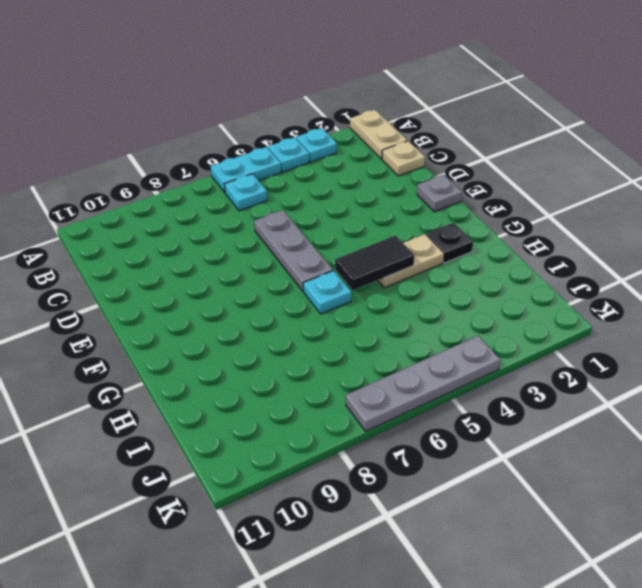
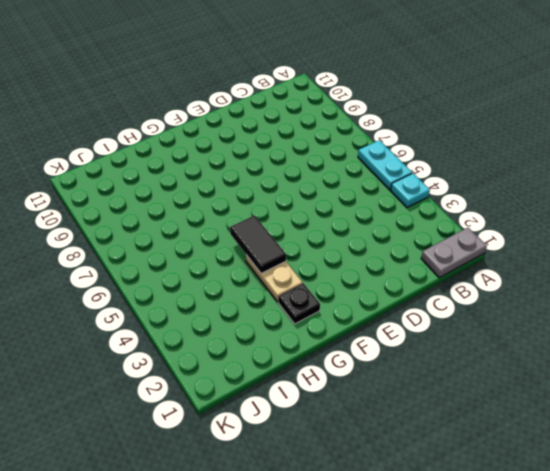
grey 1x2 plate [421,228,487,278] -> tan 1x2 plate [350,110,407,159]
none -> cyan 1x1 plate [296,128,337,162]
none -> cyan 1x1 plate [224,174,267,211]
none -> tan 1x1 plate [382,141,425,176]

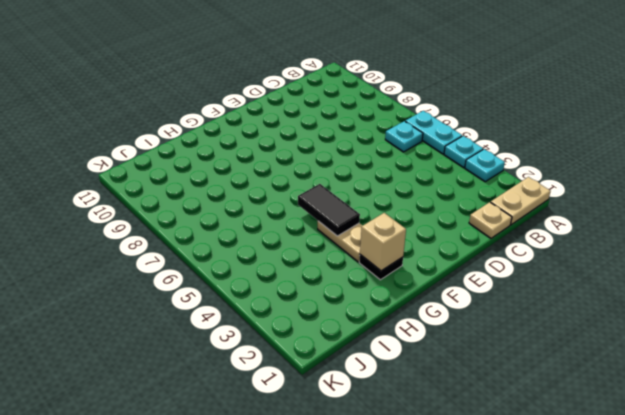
tan 1x1 brick [360,213,406,271] -> none
none -> grey 1x3 plate [254,210,333,292]
none -> grey 1x1 plate [417,175,462,212]
none -> cyan 1x1 plate [303,271,351,314]

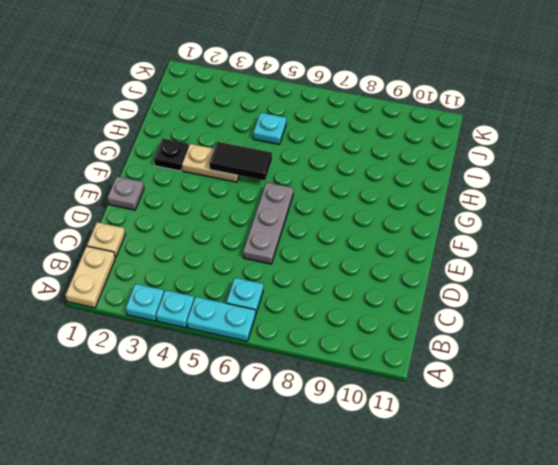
cyan 1x1 plate [253,113,286,144] -> cyan 1x1 plate moved to [303,271,351,314]
none -> grey 1x4 plate [346,336,500,431]

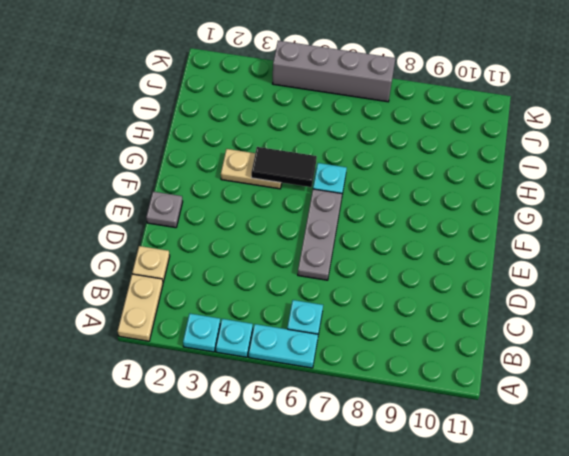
grey 1x4 brick [273,41,395,102] -> grey 1x4 plate [346,336,500,431]
none -> black 1x1 plate [426,223,473,263]

